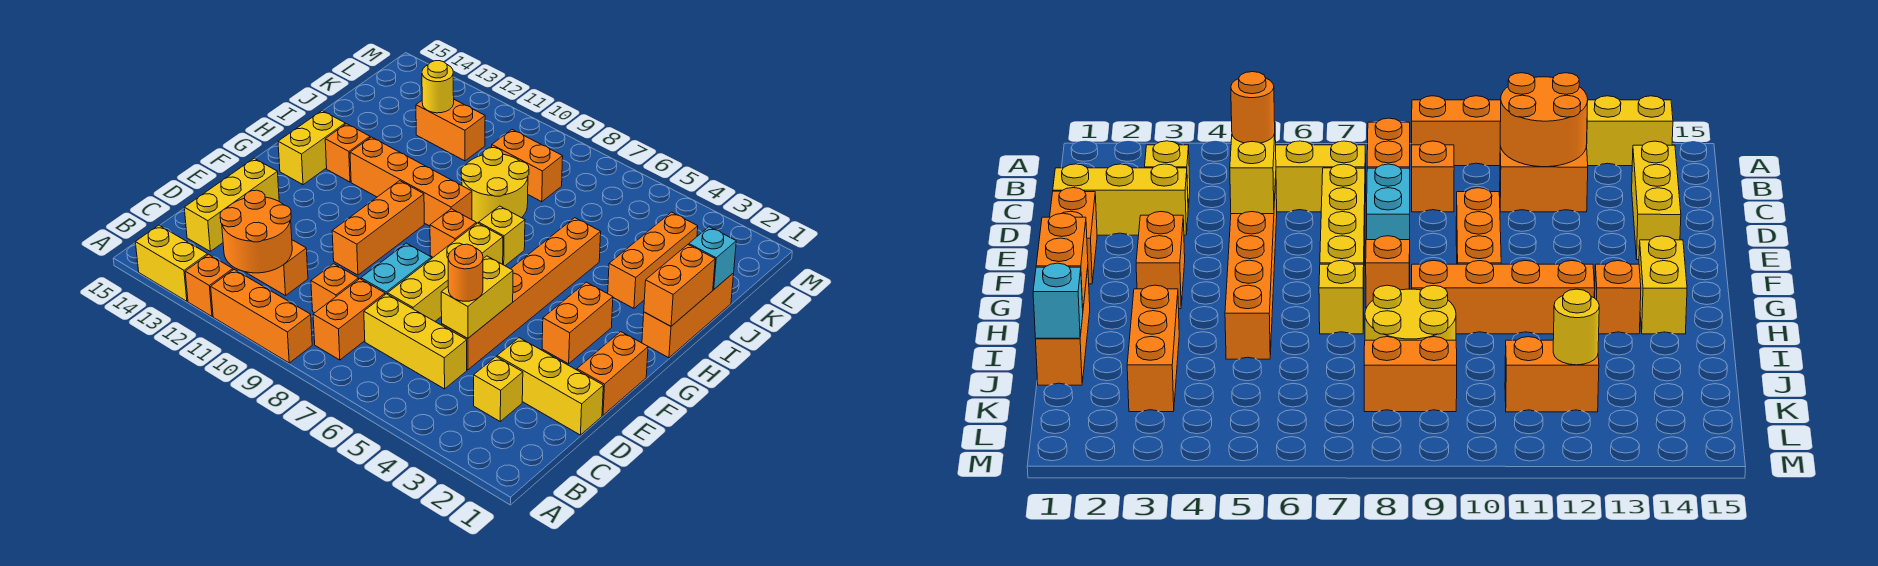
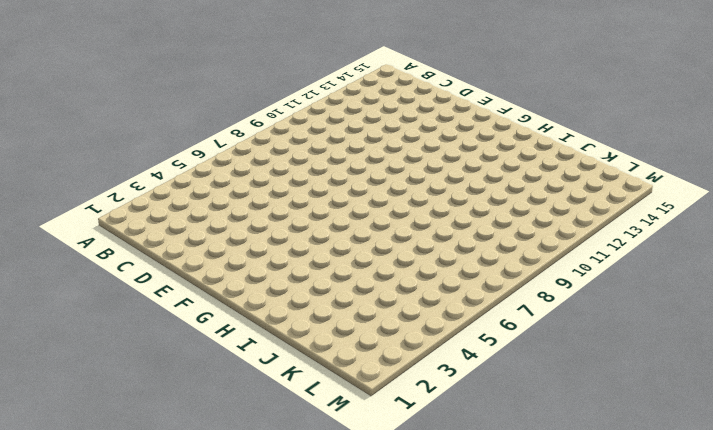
none -> orange 1x3 brick [211,270,312,363]
none -> orange 1x1 brick [185,254,233,316]
none -> yellow 1x2 brick [135,225,208,301]
none -> orange 1x2 brick [313,279,385,360]

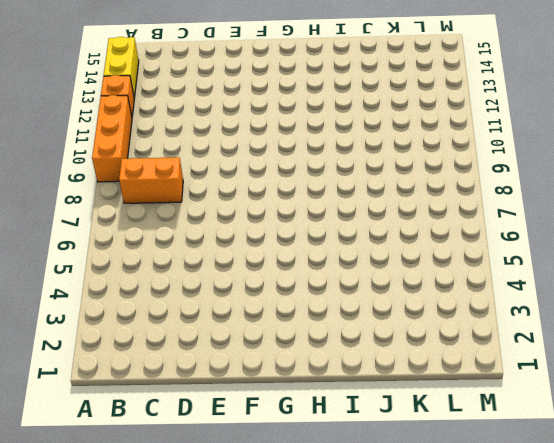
none -> yellow 1x1 brick [474,357,523,421]
none -> yellow 1x3 brick [364,294,467,389]
none -> orange 1x1 brick [311,264,359,313]
none -> orange 1x2 brick [246,240,308,296]

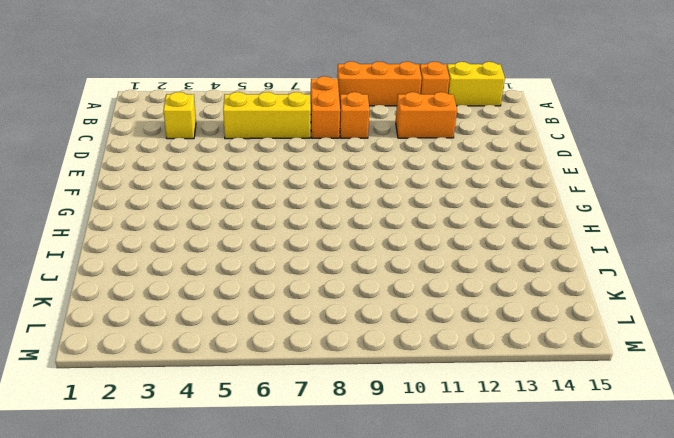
none -> yellow 1x3 brick [184,158,279,251]
none -> yellow 1x3 brick [497,338,603,435]
none -> orange 1x6 brick [442,218,601,370]
none -> yellow 1x4 brick [388,223,503,321]

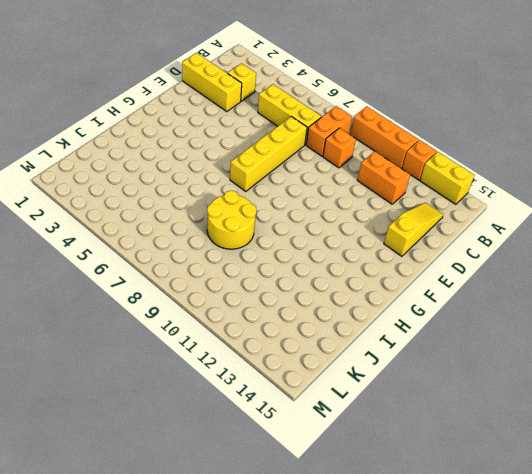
yellow 1x3 slope [384,203,443,256] -> yellow 1x3 brick [184,158,279,251]
none -> orange 1x6 brick [442,218,601,370]
none -> cyan 1x2 brick [361,243,431,294]
none -> orange 1x2 brick [577,332,648,415]
none -> orange 1x3 brick [332,181,424,275]

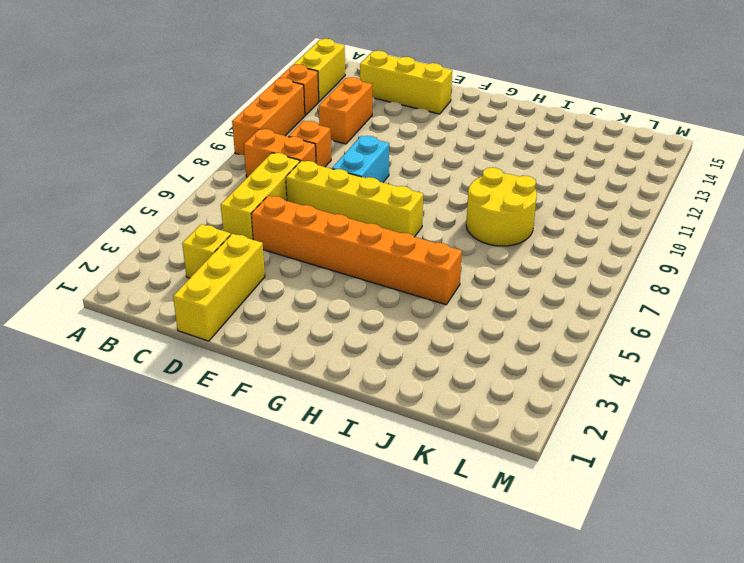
cyan 1x2 brick [332,136,389,182] -> cyan 1x2 brick turned to [361,243,431,294]
none -> orange 1x2 brick [577,332,648,415]
none -> orange 1x3 brick [332,181,424,275]
none -> orange 1x2 brick [542,282,613,364]
none -> orange 1x1 brick [430,209,476,257]

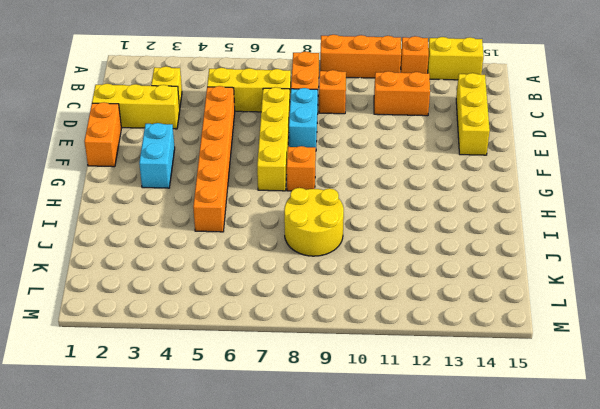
cyan 1x2 brick [139,123,175,188] -> orange 1x2 brick [542,282,613,364]
none -> orange 1x3 brick [332,181,424,275]
none -> yellow 1x2 brick [278,111,345,185]
none -> orange 1x3 brick [642,273,734,358]
none -> yellow 1x1 brick [479,206,525,266]

